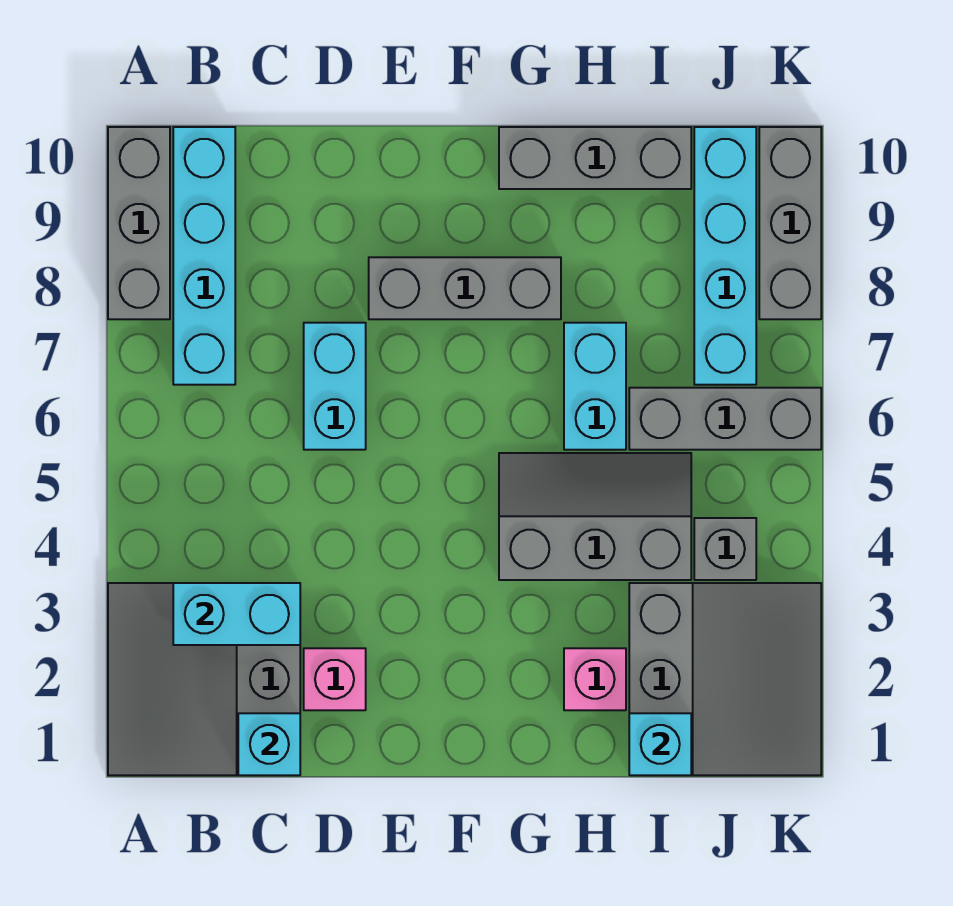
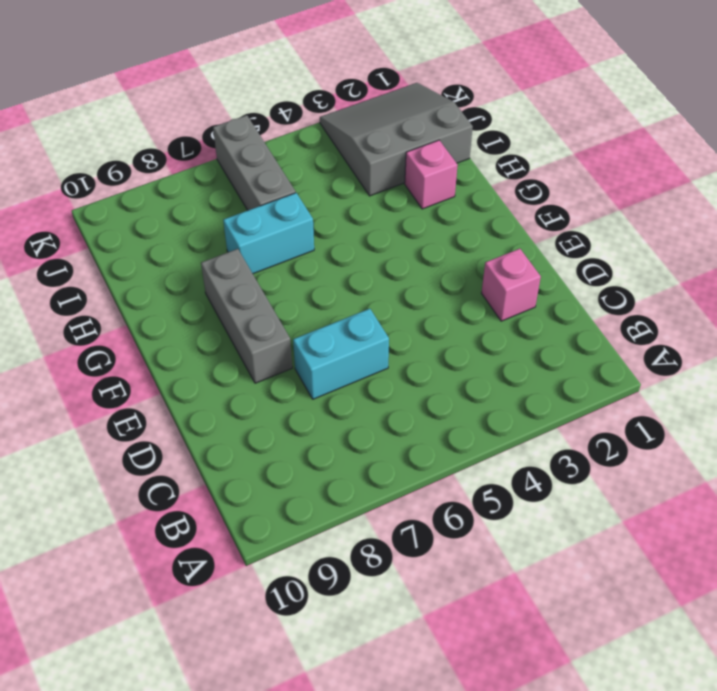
none -> grey 3x3 slope [108,583,300,775]
none -> grey 1x3 brick [108,127,170,319]
none -> cyan 1x4 brick [173,127,235,385]

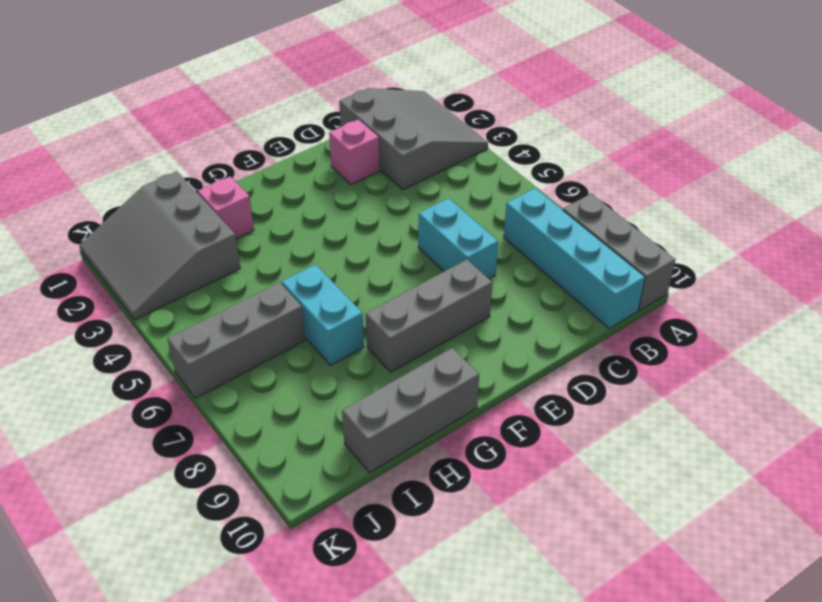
none -> grey 2x3 slope [499,453,691,580]
none -> grey 1x1 brick [694,518,756,580]
none -> cyan 1x4 brick [694,127,756,385]

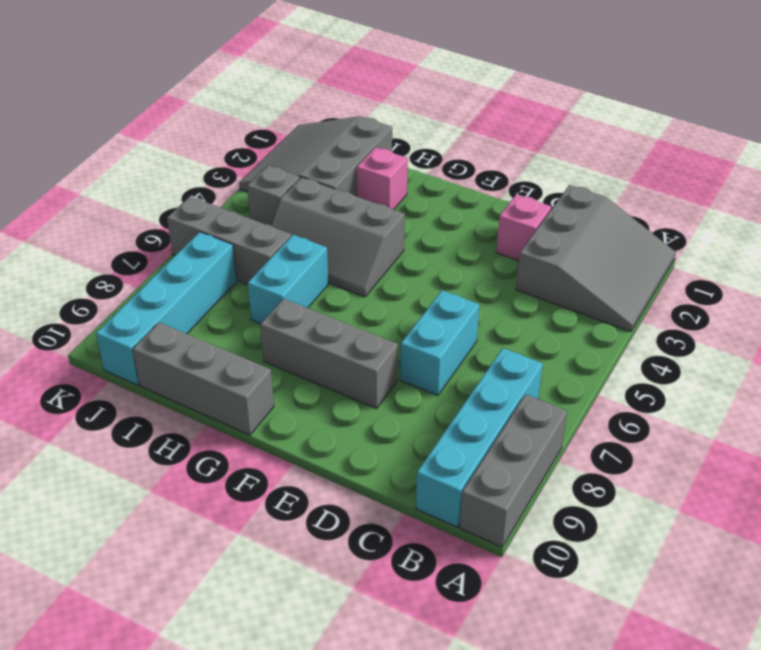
none -> grey 1x3 brick [759,127,821,319]
none -> cyan 1x2 brick [173,583,300,645]
none -> cyan 1x1 brick [238,713,300,775]

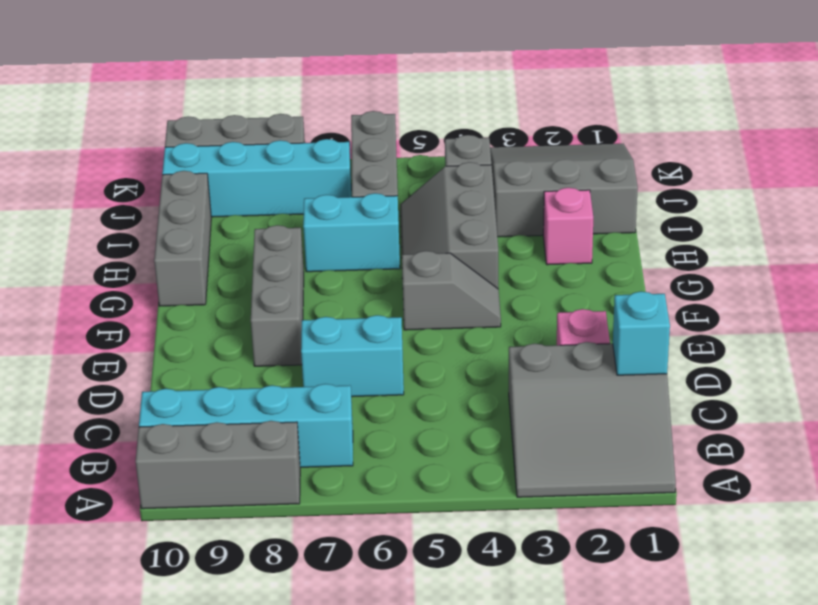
grey 1x2 slope [402,251,501,330] -> none
none -> cyan 1x2 brick [173,583,300,645]
none -> cyan 1x1 brick [629,713,691,775]

